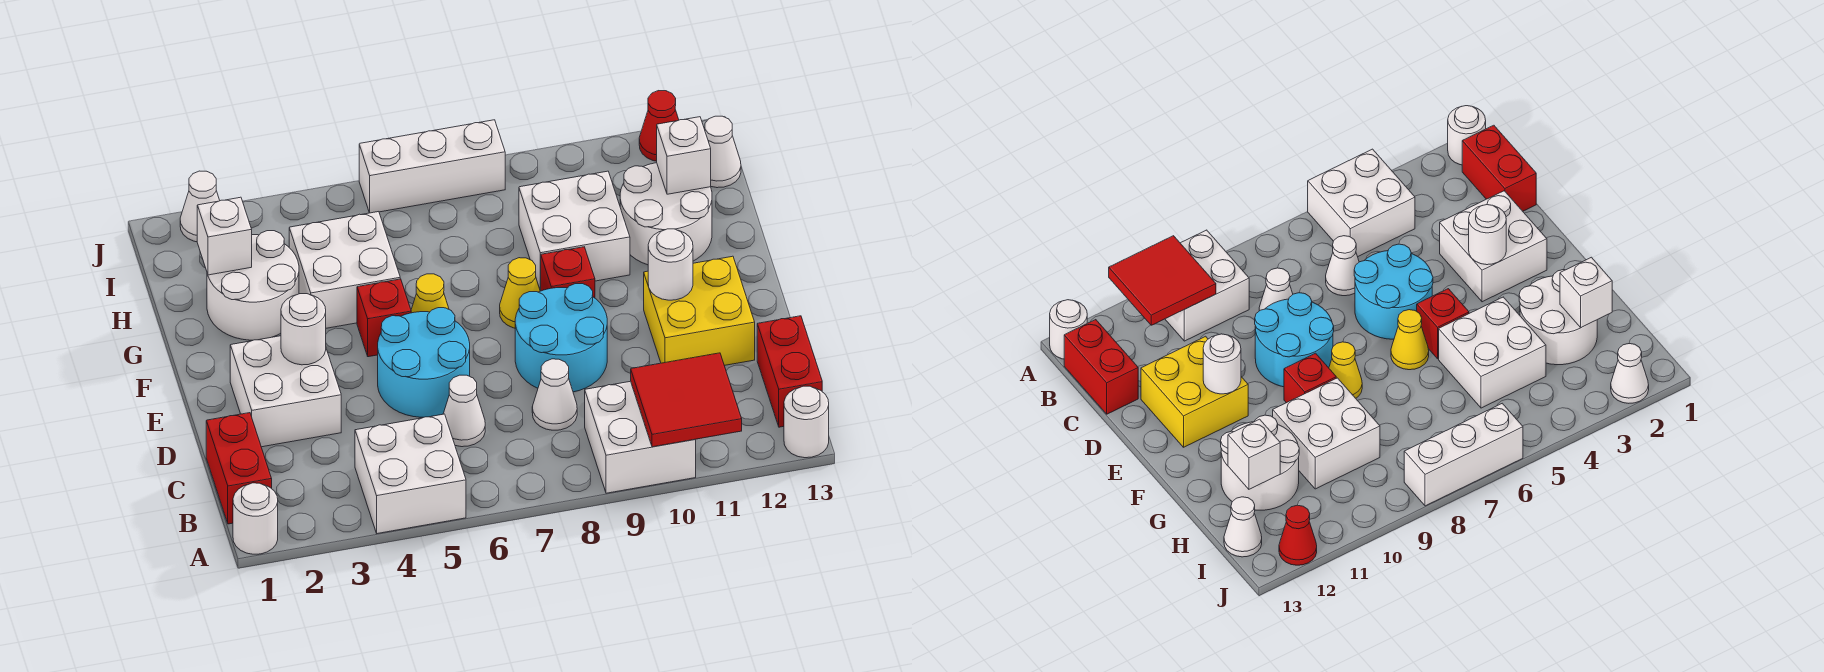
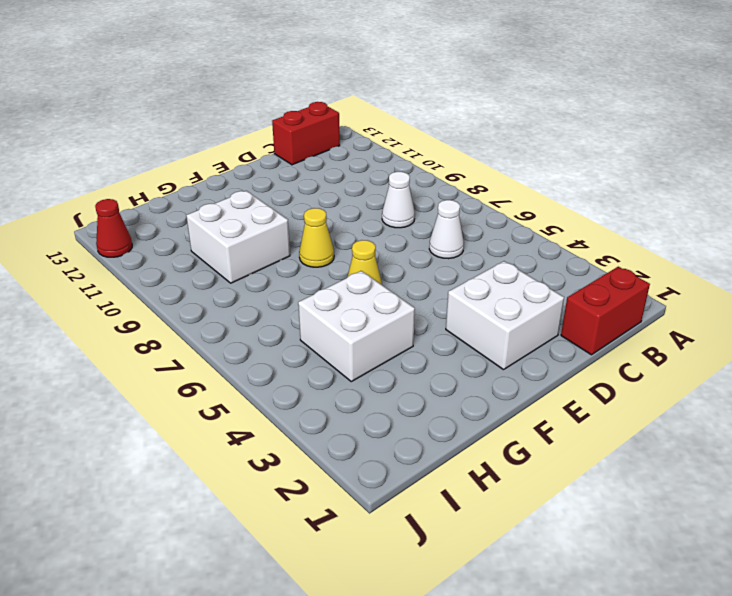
none -> white 1x1 round brick [233,483,278,554]
none -> white 2x2 brick [355,414,466,534]
none -> white 2x2 brick [585,381,696,493]

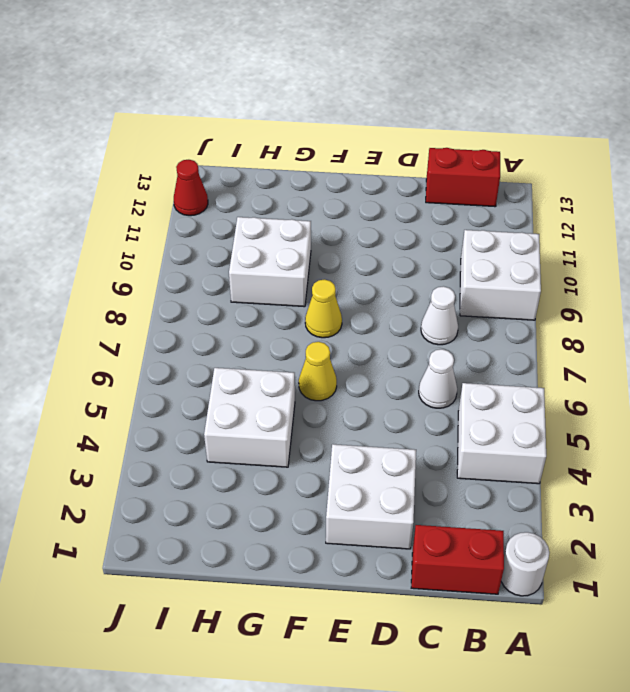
none -> white 1x1 round brick [784,386,829,458]
none -> cyan 2x2 round brick [378,308,470,417]
none -> cyan 2x2 round brick [515,284,607,392]

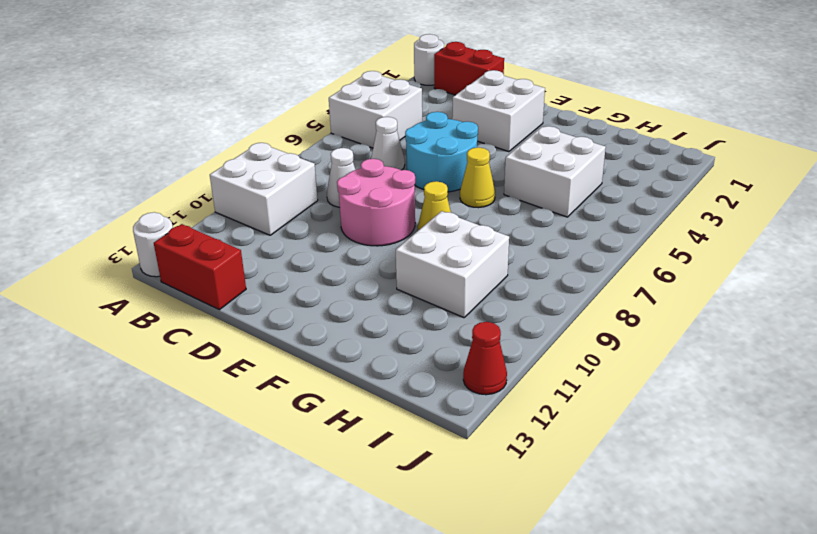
pink 2x2 round brick [337,159,415,246] -> cyan 2x2 round brick [515,284,607,392]
none -> yellow 2x2 brick [644,256,755,366]
none -> red 1x1 brick [357,279,411,357]
none -> red 1x1 brick [540,247,595,298]

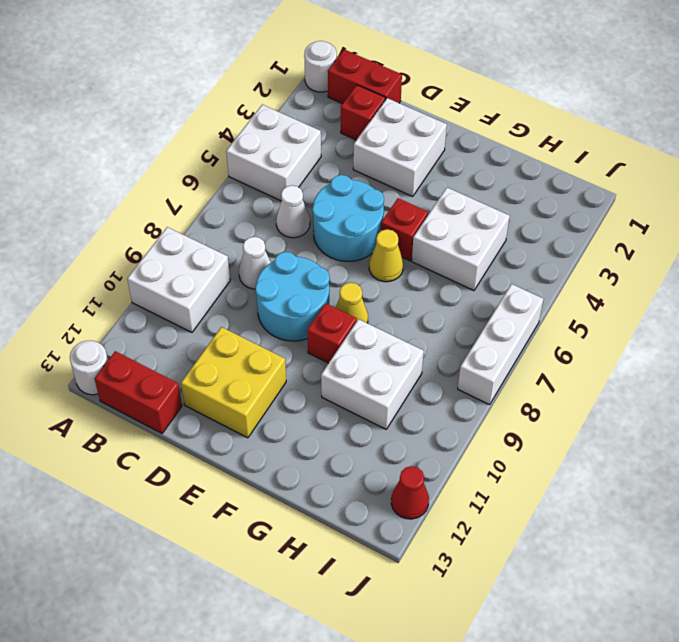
red 1x1 brick [341,85,385,140] -> none
none -> white 2x2 round brick [207,231,299,340]
none -> white 2x2 round brick [620,163,712,265]
none -> white 1x1 cone [705,116,741,188]

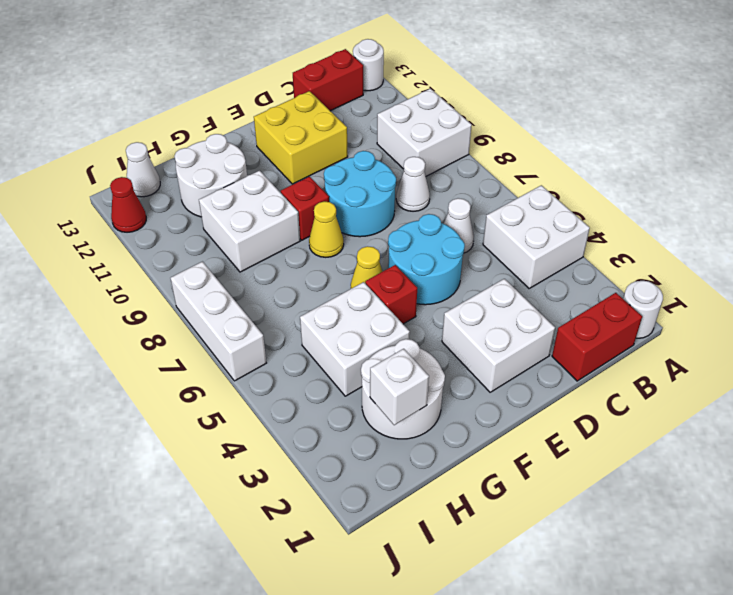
none -> white 1x1 cone [180,171,220,242]
none -> red 2x2 tile [631,353,742,447]
none -> white 1x1 round brick [281,294,326,365]

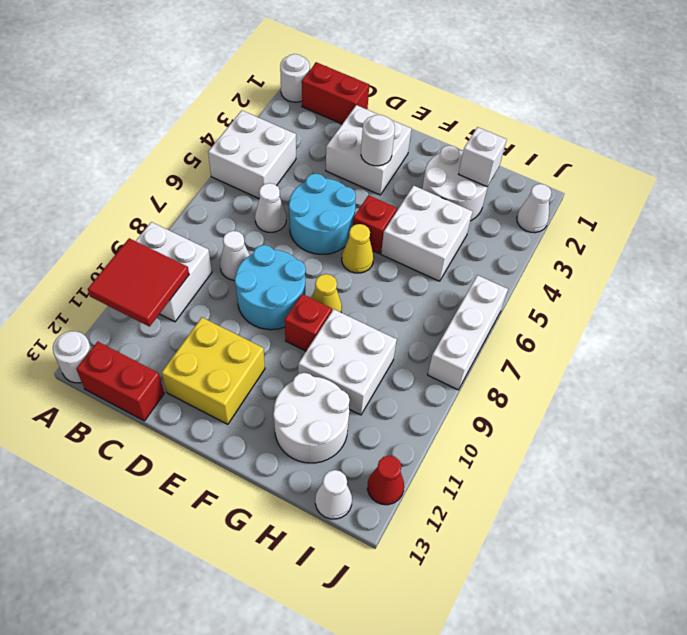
none -> white 1x1 round brick [648,229,693,300]
none -> white 1x1 brick [657,117,711,194]

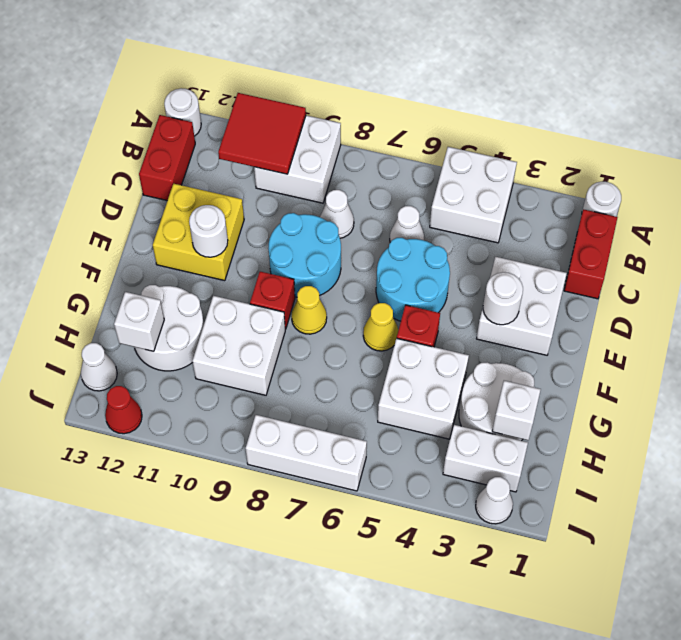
white 1x2 brick [443,425,528,492] -> none

